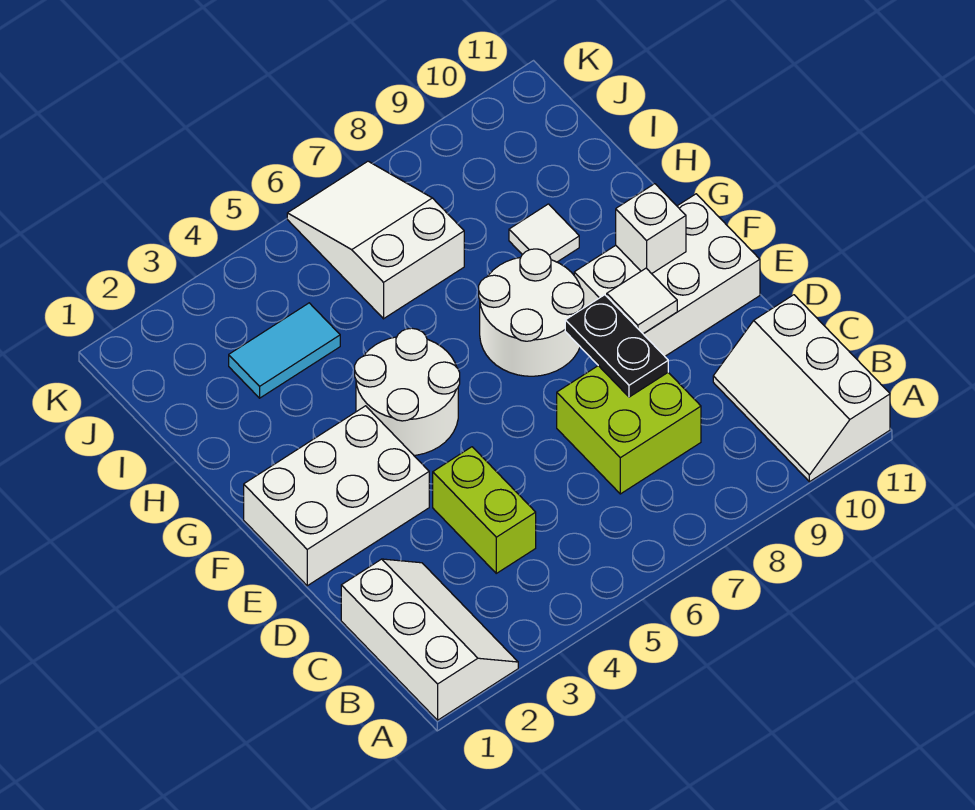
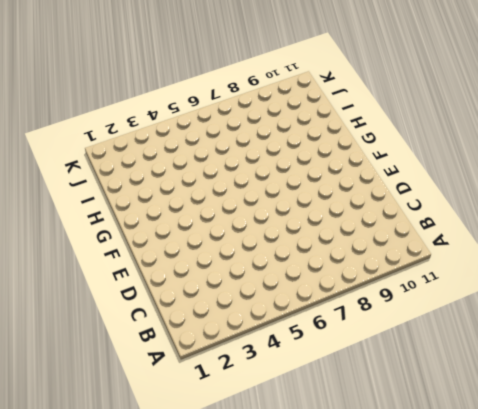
none -> white 2x3 slope [341,559,518,720]
none -> white 2x3 slope [713,295,890,482]
none -> lime 1x2 brick [433,447,536,573]

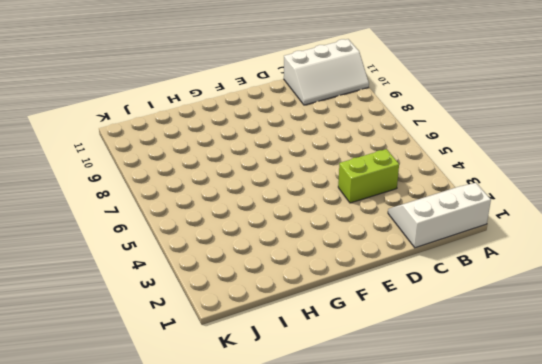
none -> lime 2x2 brick [557,366,701,494]
none -> white 2x3 brick [244,406,429,586]
none -> white 2x3 brick [574,194,760,356]

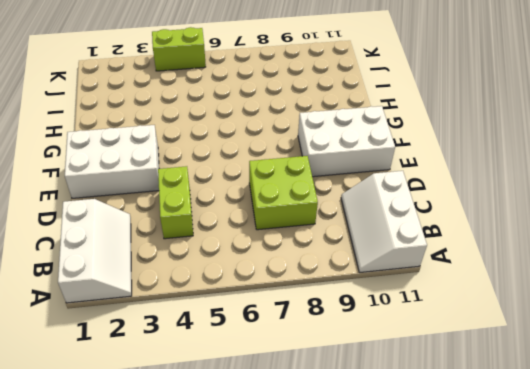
lime 1x2 brick [152,27,206,71] -> none
none -> white 2x2 round brick [355,328,460,455]
none -> white 2x2 round brick [479,249,584,376]
none -> white 1x1 tile [509,204,579,262]

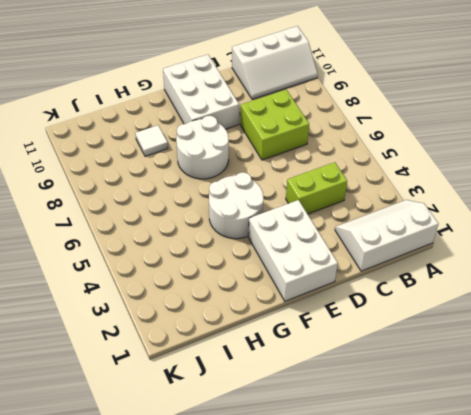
none -> cyan 1x2 tile [229,303,340,398]
none -> white 2x3 slope [287,161,464,319]
none -> black 1x2 plate [565,295,668,397]

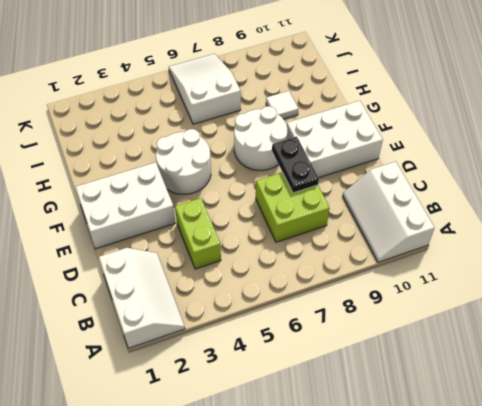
none -> cyan 1x2 tile [229,303,340,398]
none -> white 1x1 tile [607,268,677,334]
none -> white 1x1 brick [616,184,686,274]

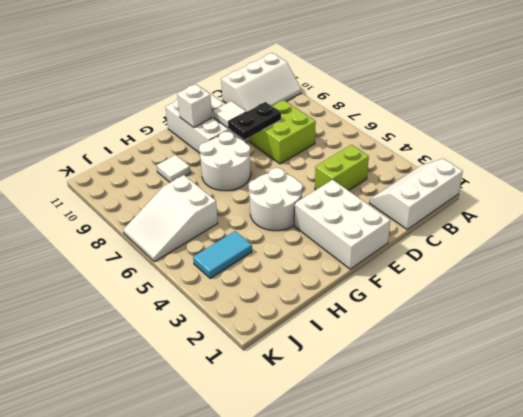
cyan 1x2 tile [193,231,252,278] -> cyan 1x2 tile turned to [229,303,340,398]

